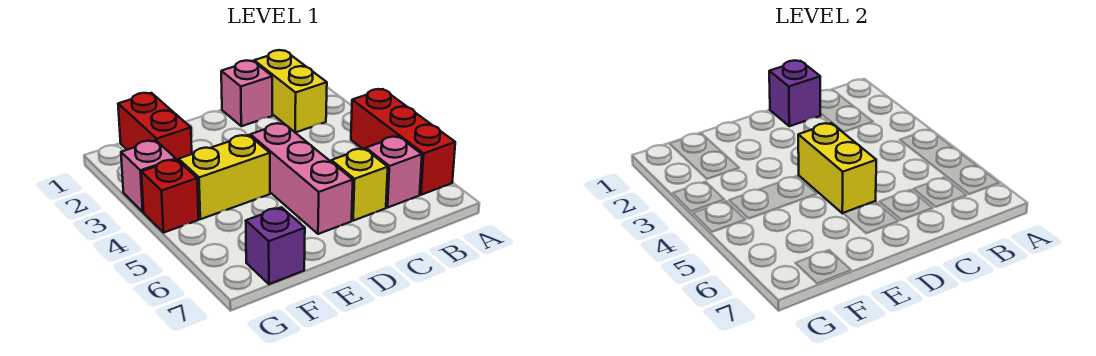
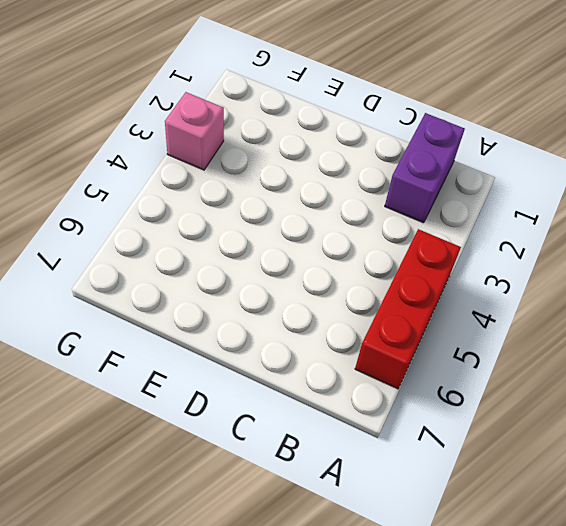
purple 1x2 brick [385,113,465,223] -> yellow 1x2 brick [254,50,327,133]
none -> pink 1x1 brick [366,136,422,207]
none -> pink 1x1 brick [221,60,273,126]
none -> yellow 1x1 brick [331,148,388,221]

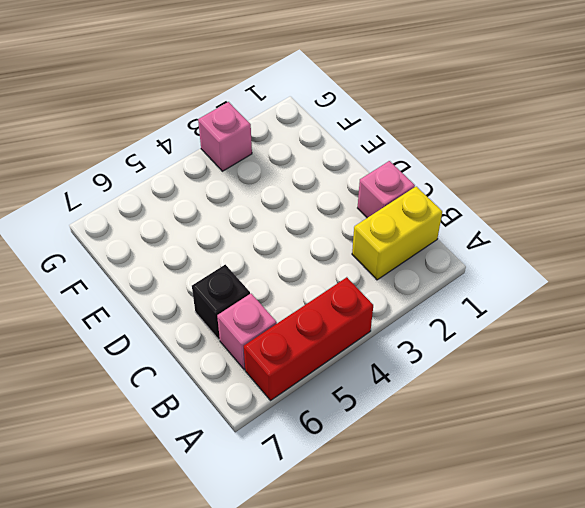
black 1x1 brick [192,265,250,340] -> yellow 1x1 brick [331,148,388,221]
none -> pink 1x3 brick [250,123,353,234]
none -> yellow 1x2 brick [179,135,270,219]
none -> red 1x2 brick [118,93,192,161]

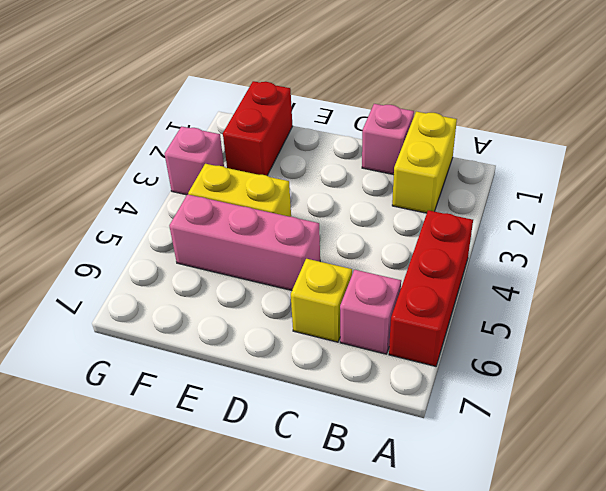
pink 1x3 brick [169,194,320,290] -> pink 1x3 brick turned to [250,123,353,234]
none -> purple 1x1 brick [246,207,305,284]
none -> red 1x1 brick [141,159,199,233]
none -> purple 1x1 brick [769,60,821,126]

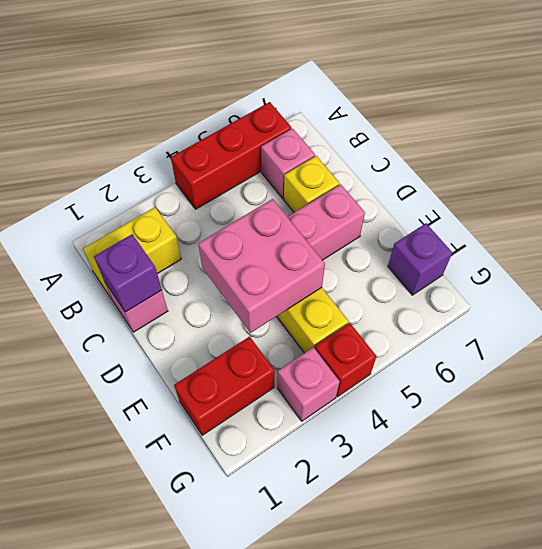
pink 2x2 brick [198,199,325,333] -> yellow 1x2 brick [798,123,876,213]

